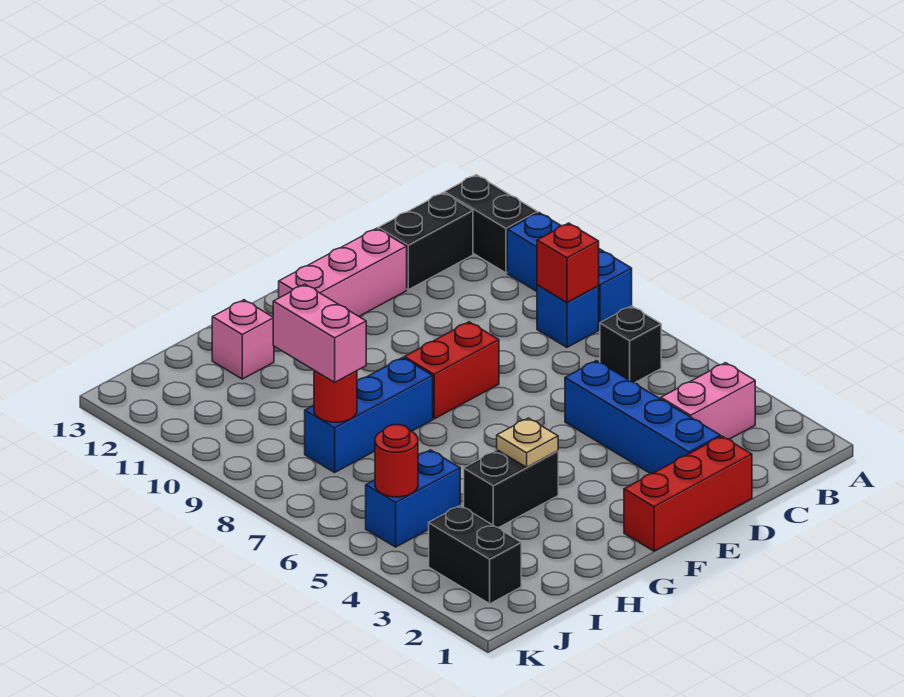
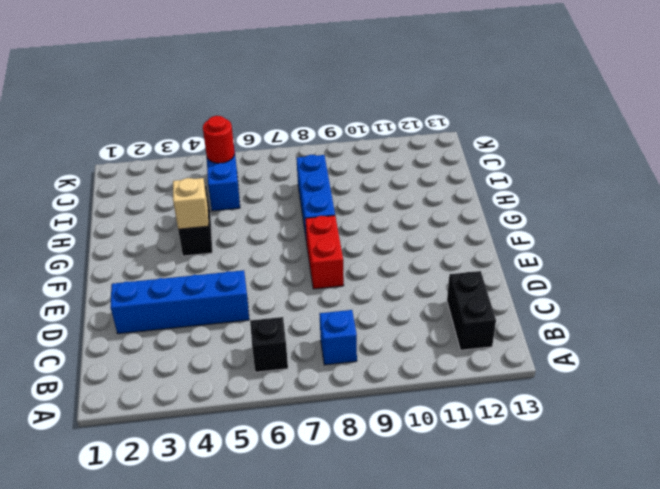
tan 1x1 brick [173,178,209,230] -> tan 1x1 plate [497,418,558,467]
none -> blue 1x3 brick [507,213,632,329]
none -> black 1x2 brick [445,175,538,273]
none -> pink 1x2 brick [661,363,755,439]

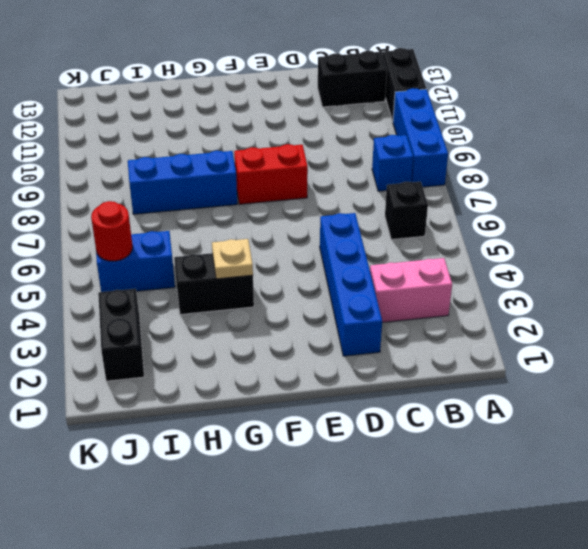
none -> red 1x3 brick [624,436,752,551]
none -> pink 1x3 brick [279,228,407,316]
none -> pink 1x1 brick [212,300,274,379]

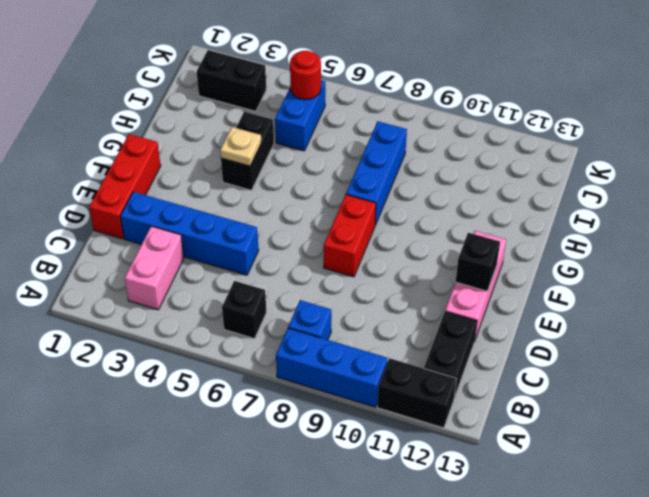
black 1x1 brick [456,233,500,291] -> none
none -> pink 1x1 brick [212,300,274,379]
none -> red 1x1 brick [537,223,599,302]
none -> red 1x1 round brick [314,370,357,422]

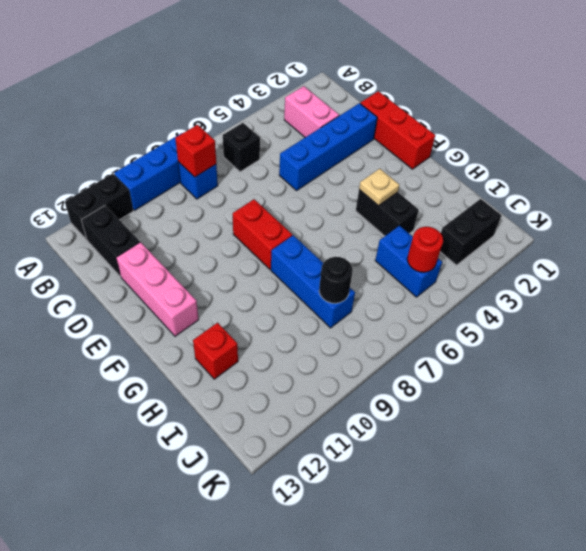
red 1x1 brick [193,323,238,379] -> pink 1x1 brick [212,300,274,379]
black 1x1 round brick [319,257,353,303] -> red 1x1 round brick [314,370,357,422]
none -> pink 1x2 brick [273,284,366,382]

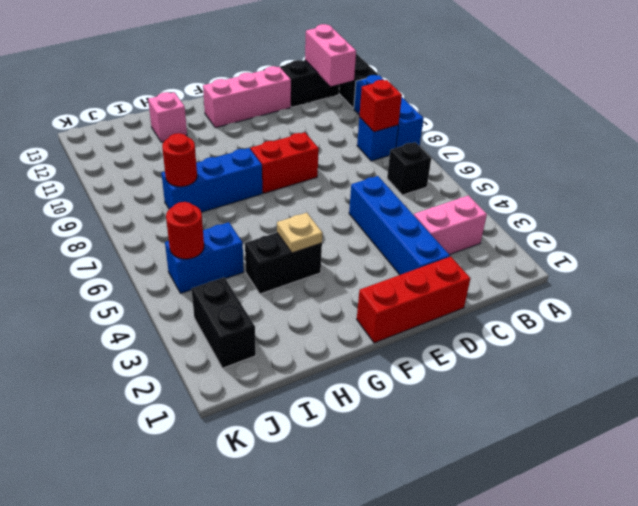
pink 1x2 brick [305,24,356,86] -> pink 1x2 brick moved to [273,284,366,382]

